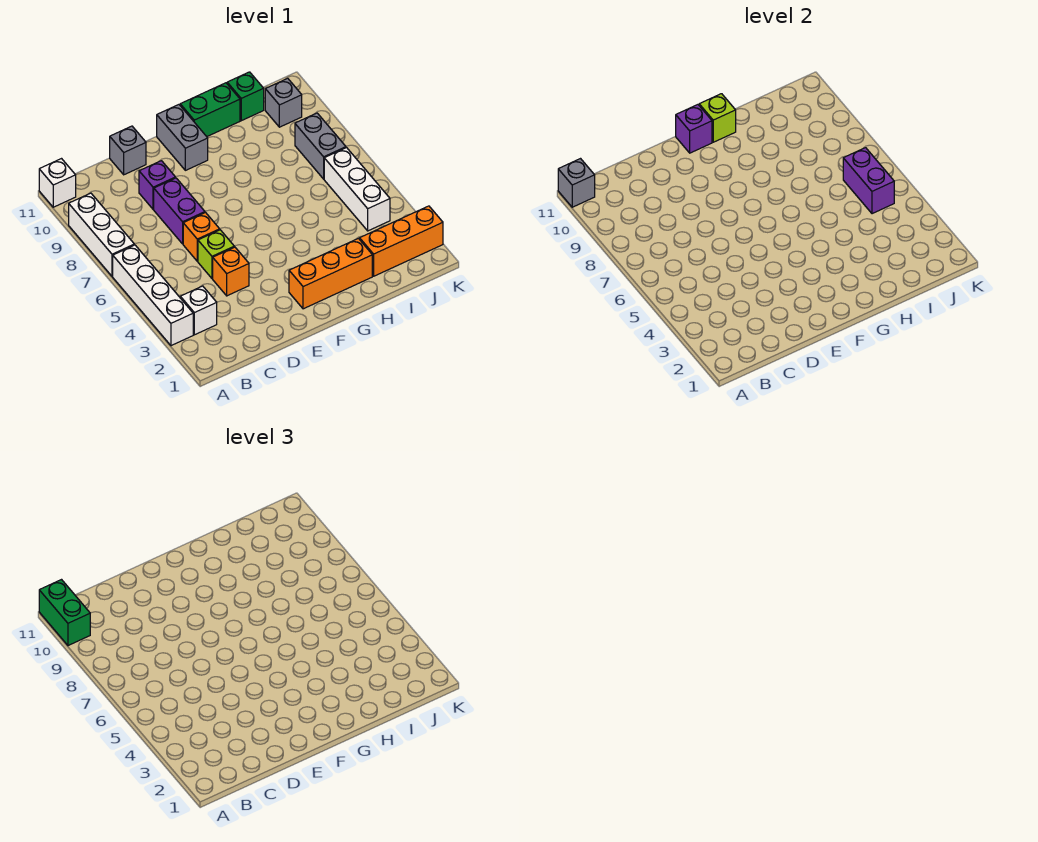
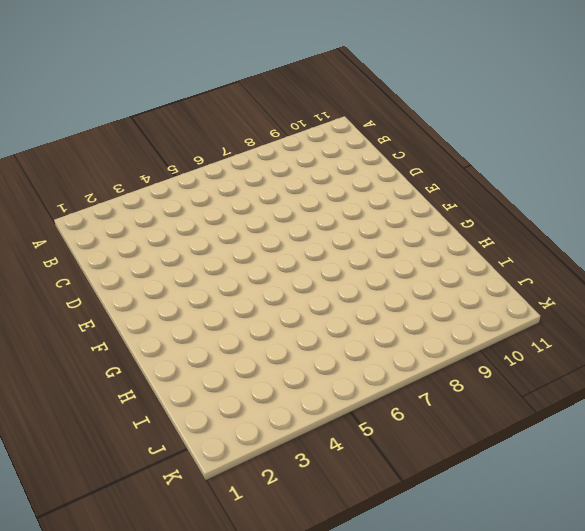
none -> white 1x4 brick [113,245,193,346]
none -> white 1x3 brick [69,193,134,276]
none -> white 1x1 brick [39,159,76,207]

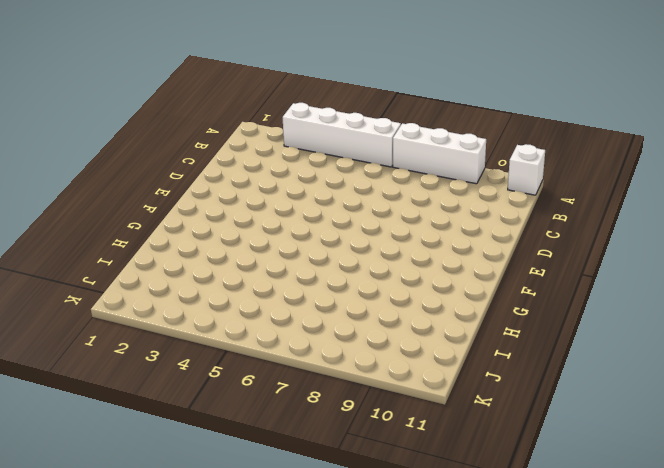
none -> white 1x1 brick [180,286,217,335]
none -> orange 1x1 brick [213,247,249,296]
none -> lime 1x1 brick [198,230,234,279]

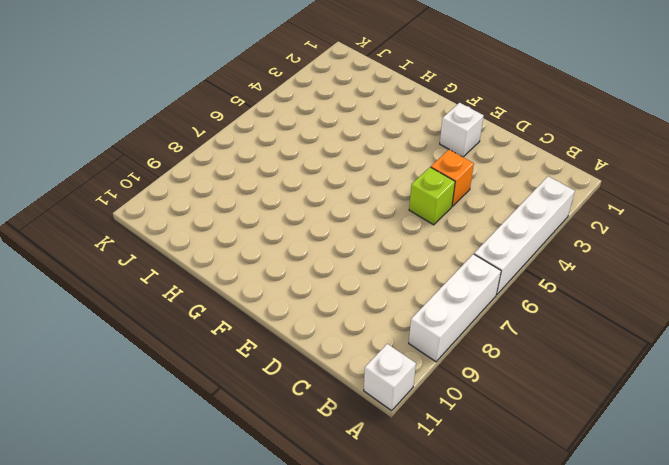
white 1x1 brick [440,103,484,157] -> white 1x1 brick moved to [180,286,217,335]
none -> orange 1x1 brick [183,213,220,261]
none -> purple 1x2 brick [154,178,205,244]
none -> purple 1x1 brick [139,161,175,209]

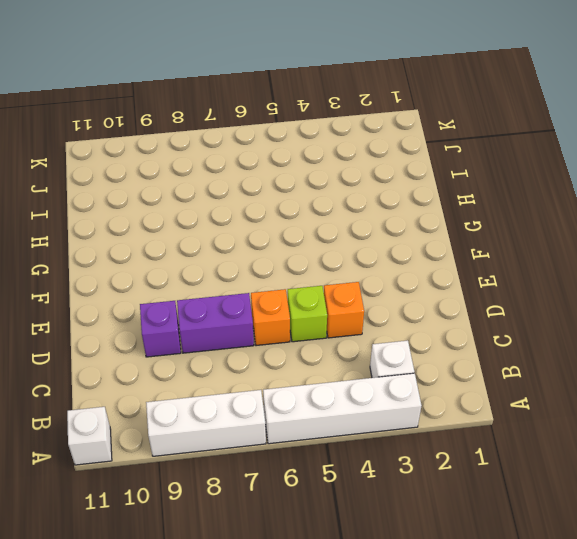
none -> grey 1x1 brick [110,126,146,175]
none -> orange 1x3 brick [289,238,372,309]
none -> grey 1x2 brick [157,105,208,170]

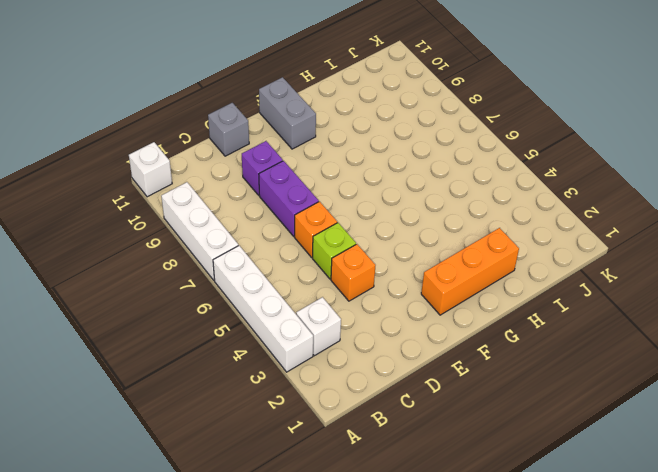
none -> green 1x2 brick [180,83,240,137]
none -> orange 1x3 brick [360,206,443,276]
none -> green 1x1 brick [227,72,264,121]

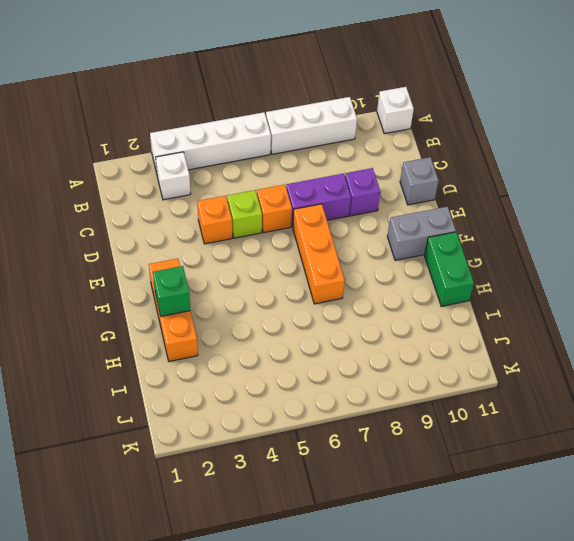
orange 1x3 brick [293,204,345,304] -> orange 1x3 brick moved to [360,206,443,276]
green 1x1 brick [153,266,190,316] -> green 1x1 brick moved to [227,72,264,121]
none -> white 1x3 brick [324,148,390,231]
none -> grey 1x2 brick [295,113,346,179]
none -> grey 1x1 brick [265,78,302,127]

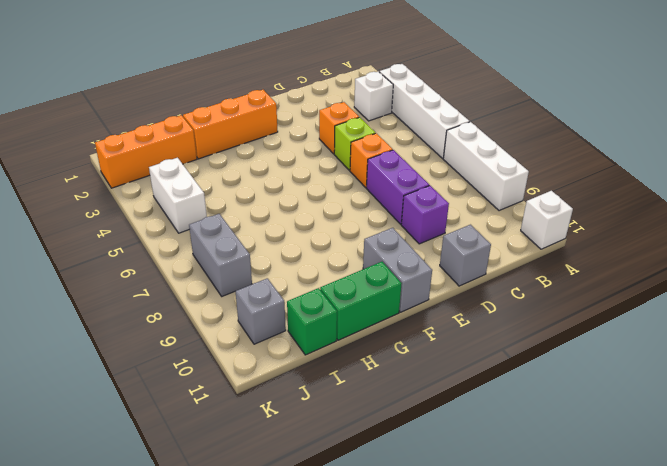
white 1x2 brick [149,158,207,233] -> white 1x3 brick [324,148,390,231]
none -> grey 1x1 brick [558,159,595,207]
none -> purple 1x1 brick [676,105,712,153]
none -> lime 1x1 brick [699,94,736,142]

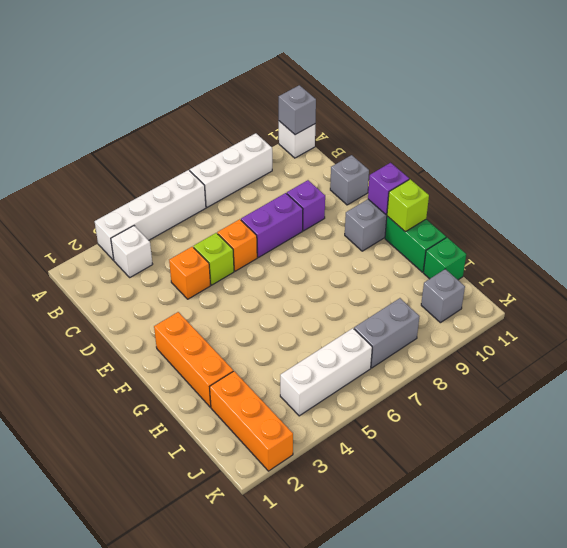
none -> purple 1x2 brick [843,148,894,214]
none -> green 1x2 brick [39,580,90,646]

